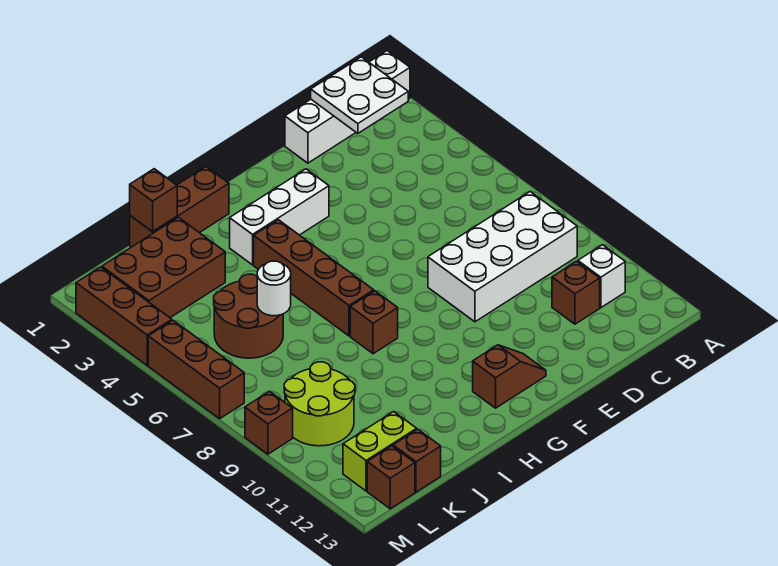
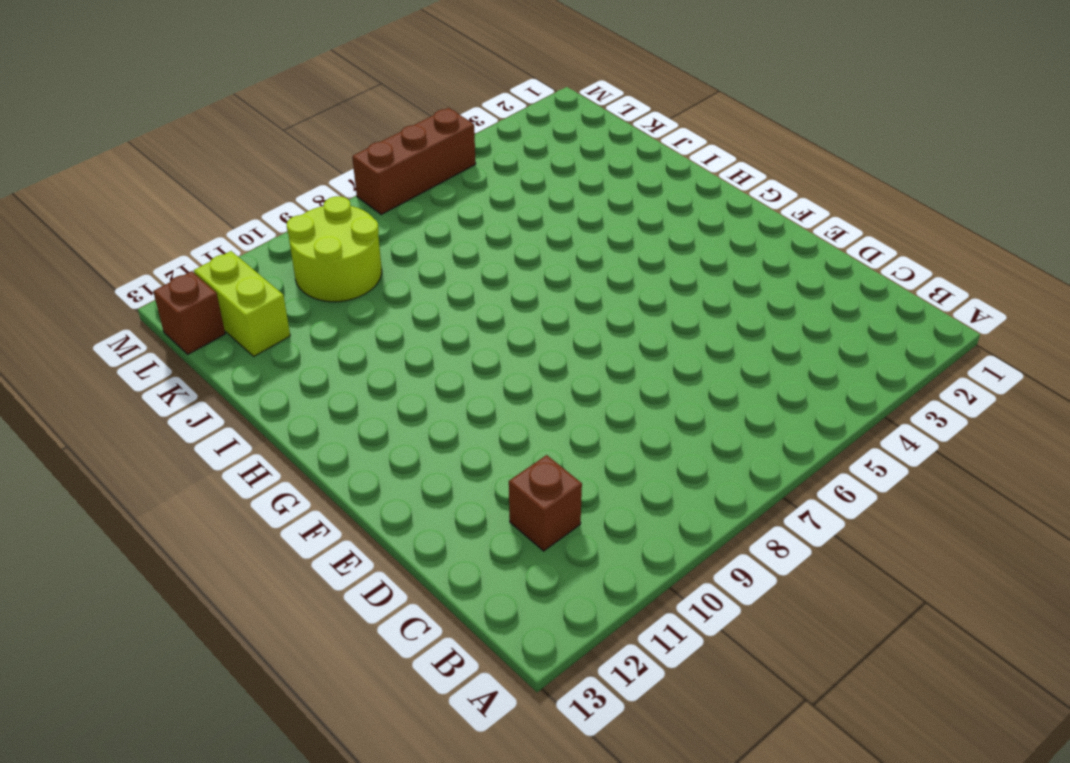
none -> white 1x4 brick [285,51,410,163]
none -> white 2x4 brick [428,192,577,322]
none -> white 1x1 brick [578,245,625,308]

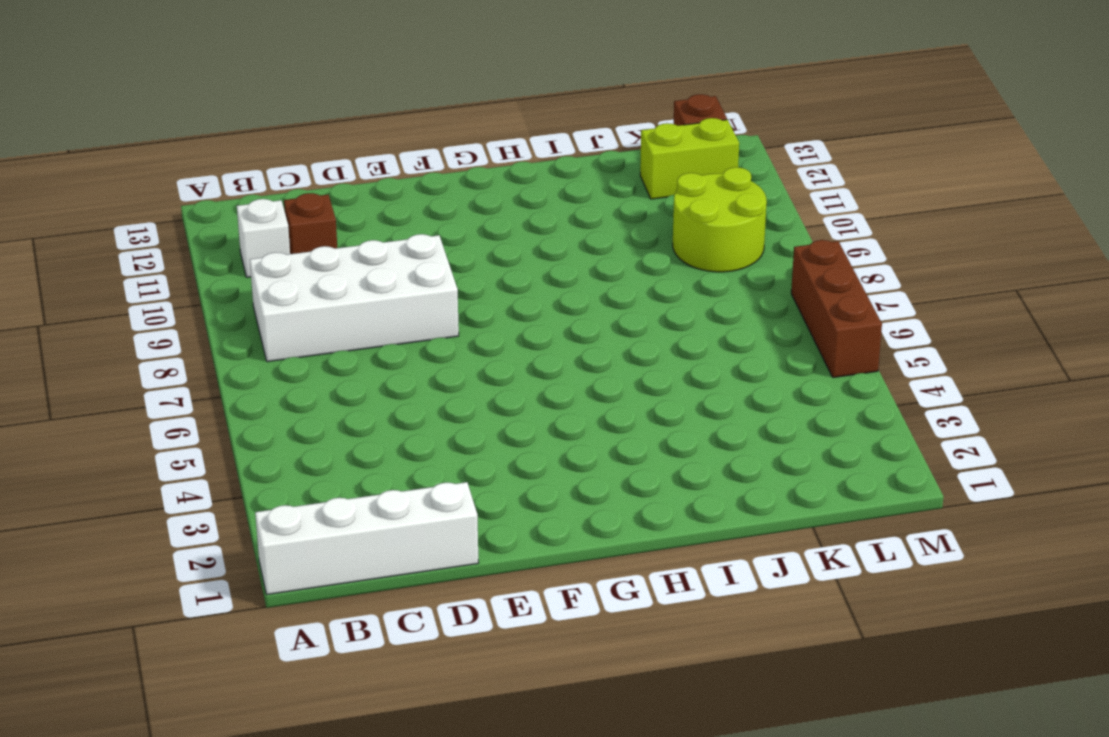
none -> white 1x3 brick [230,169,329,265]
none -> brown 1x2 slope [473,345,546,408]
none -> brown 1x3 brick [130,167,229,247]

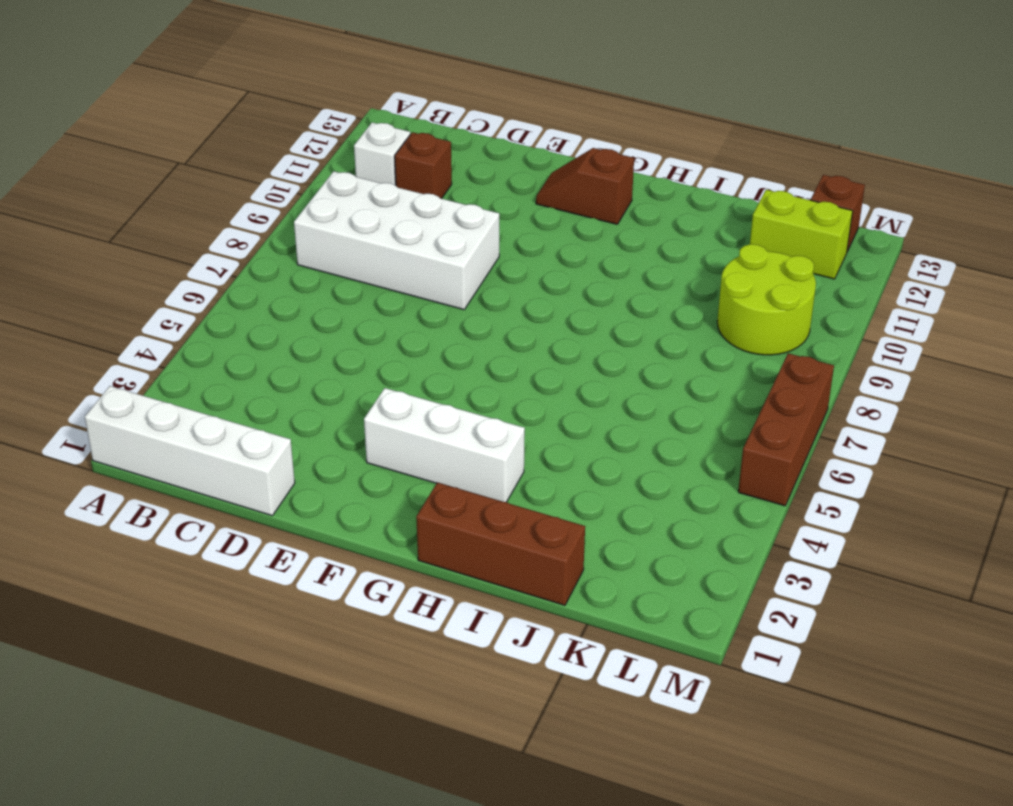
none -> brown 1x4 brick [254,220,374,336]
none -> brown 1x1 brick [350,291,398,354]
none -> brown 2x3 brick [102,217,225,318]

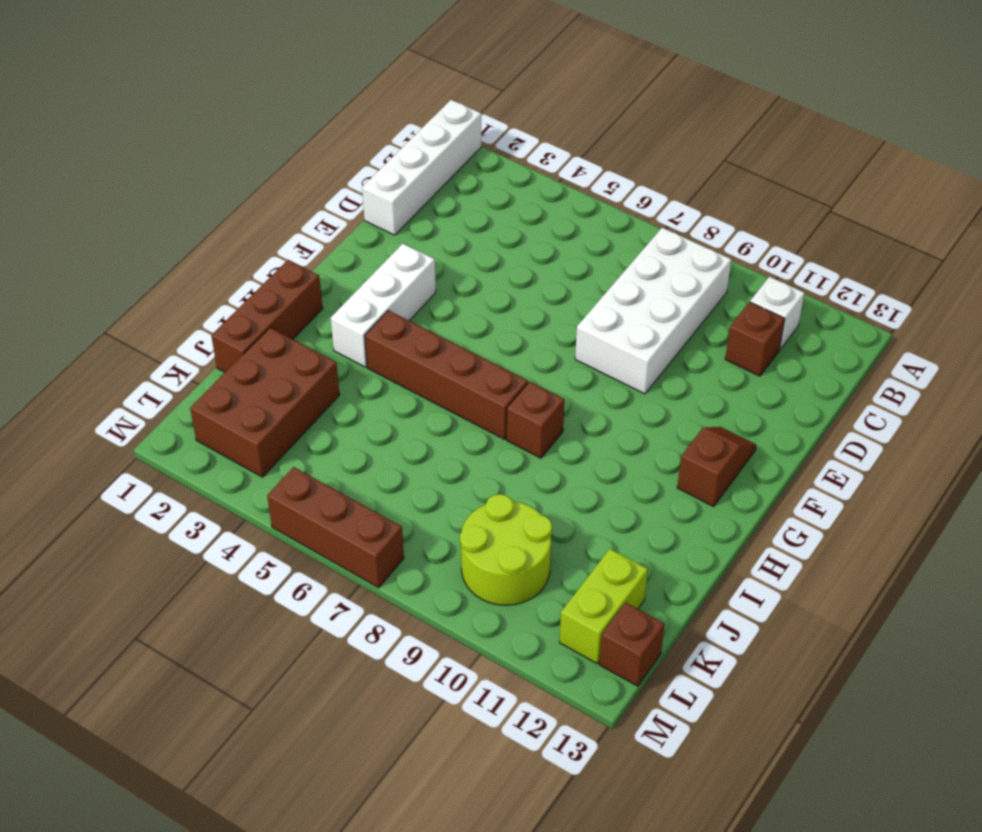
none -> brown 2x2 round brick [214,274,283,358]
none -> brown 1x1 brick [393,429,441,492]
none -> brown 1x3 brick [76,267,172,365]

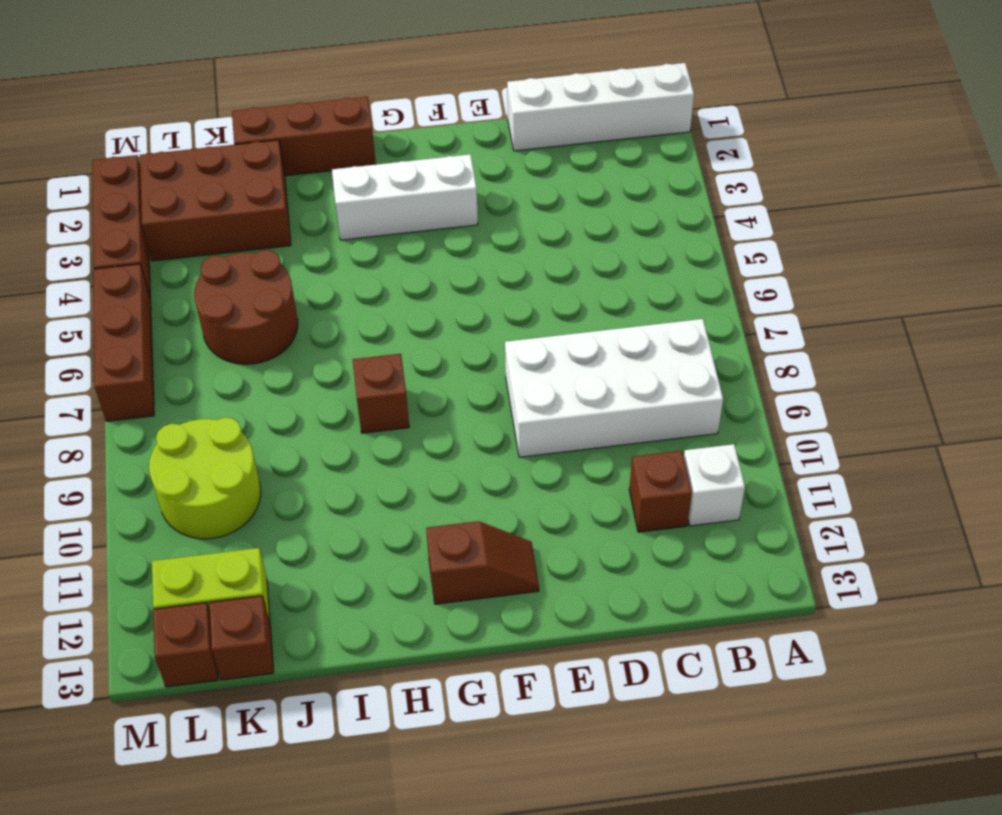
none -> brown 1x4 brick [254,220,374,336]
none -> brown 1x1 brick [245,391,293,454]
none -> white 2x2 plate [311,57,408,133]

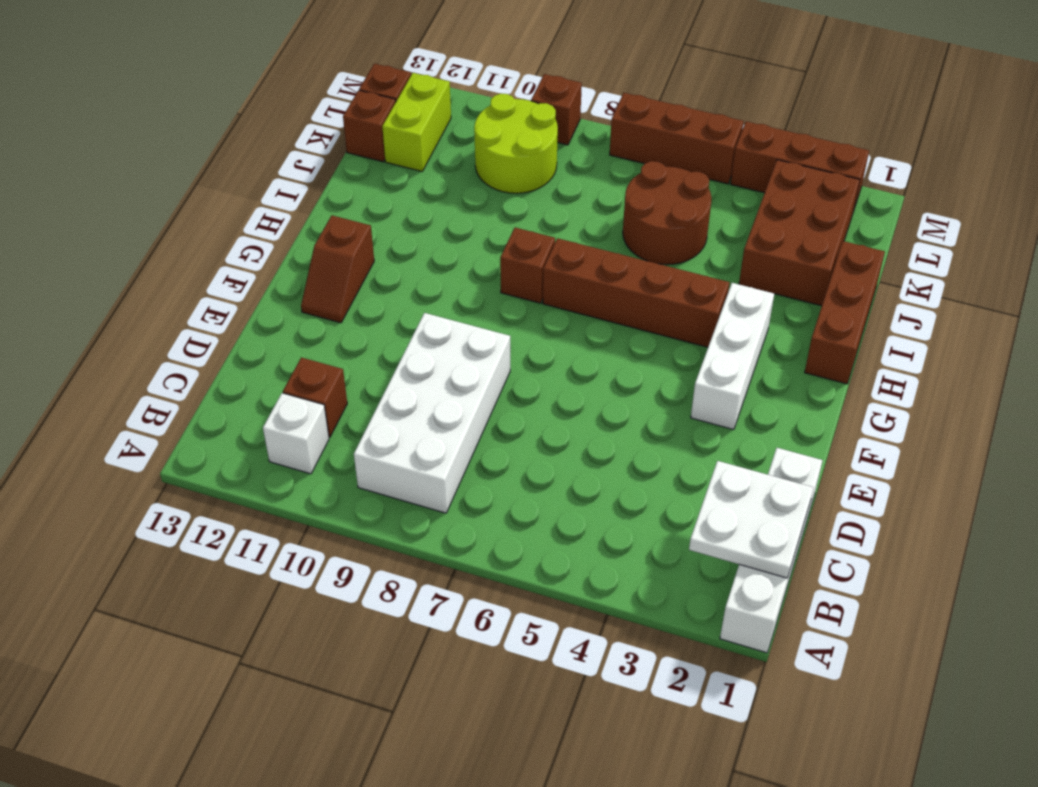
none -> brown 1x1 brick [130,169,177,232]
none -> white 1x1 round brick [257,261,291,316]

